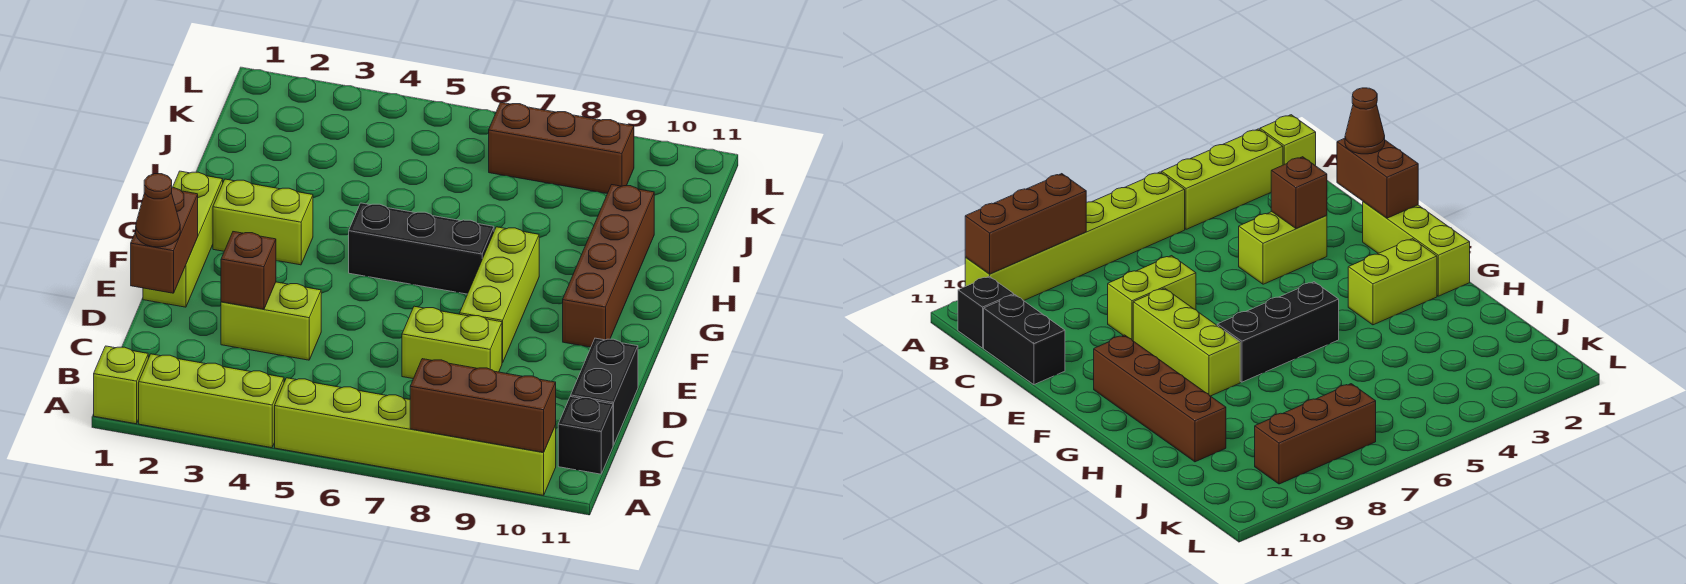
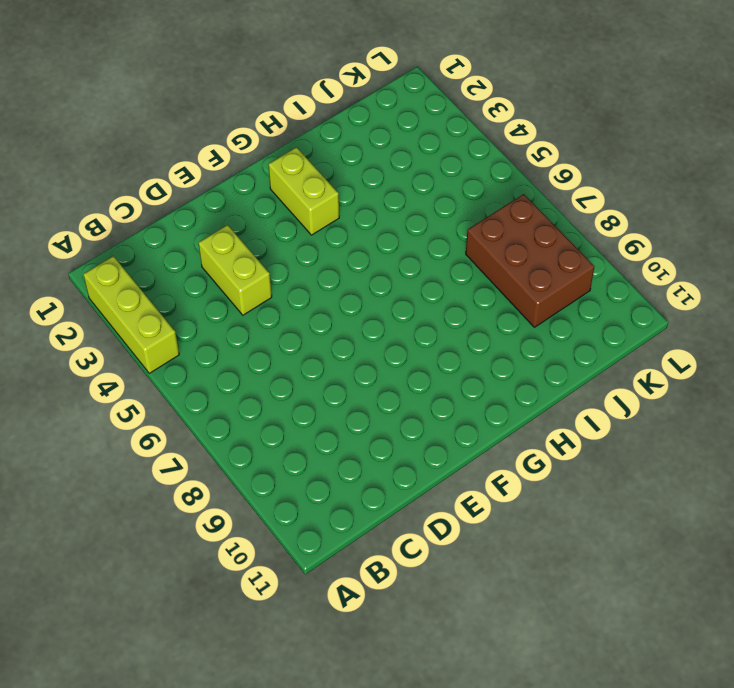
brown 2x3 brick [466,194,594,327] -> brown 1x3 brick [489,102,634,194]
none -> lime 1x1 brick [94,346,148,424]
none -> lime 1x6 brick [275,378,556,495]
none -> black 1x1 brick [558,396,613,474]

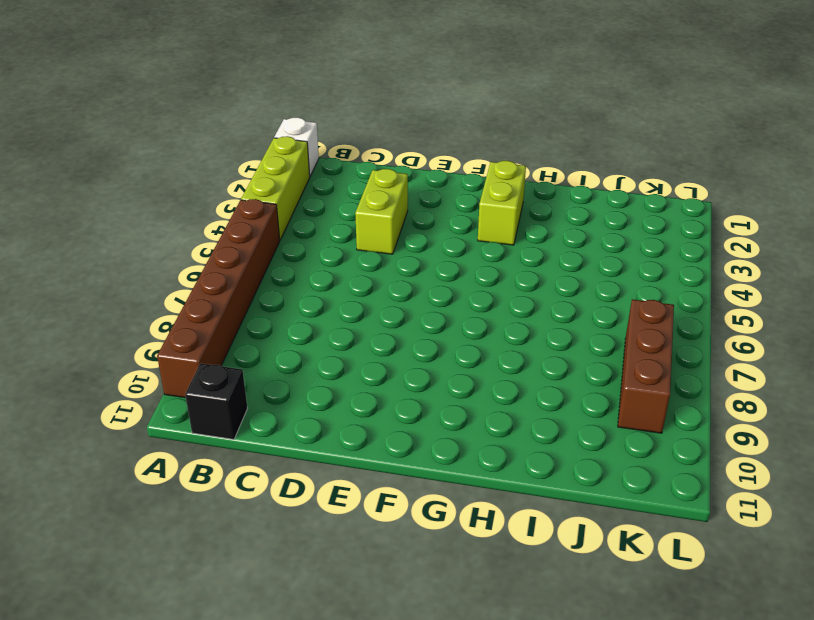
white 1x1 brick [274,117,319,176] -> lime 1x1 brick [94,346,148,424]
brown 1x6 brick [157,199,280,398] -> lime 1x6 brick [275,378,556,495]
none -> black 1x2 brick [571,338,638,445]
none -> lime 1x2 brick [402,306,502,379]
none -> lime 1x3 brick [143,171,223,307]

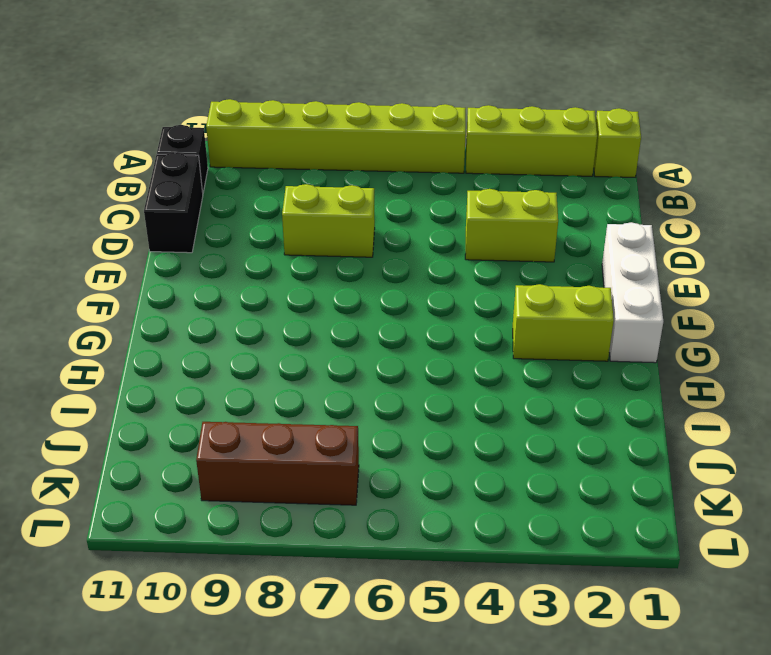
white 1x3 brick [602,222,663,363] -> lime 1x3 brick [143,171,223,307]
none -> lime 1x3 brick [460,227,539,363]
none -> brown 1x4 brick [563,185,654,347]
none -> black 1x3 brick [349,203,494,294]

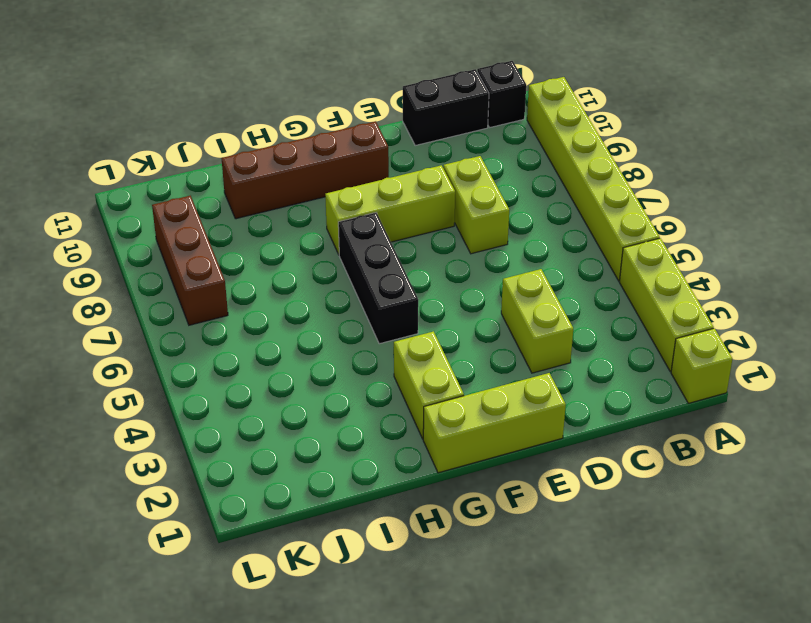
none -> brown 1x3 brick [410,359,556,452]
none -> brown 1x2 brick [131,188,198,293]
none -> brown 1x1 brick [221,232,276,309]

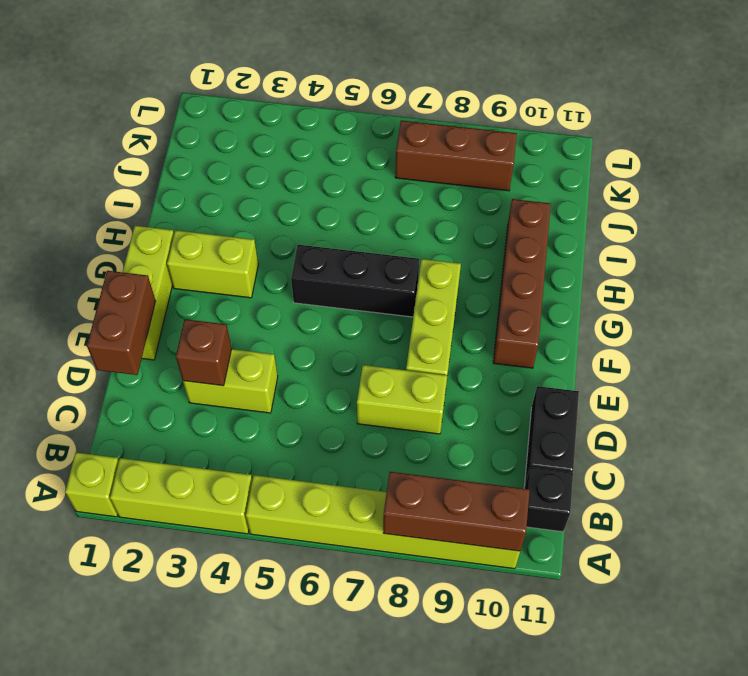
none -> brown 1x1 cone [136,174,180,247]

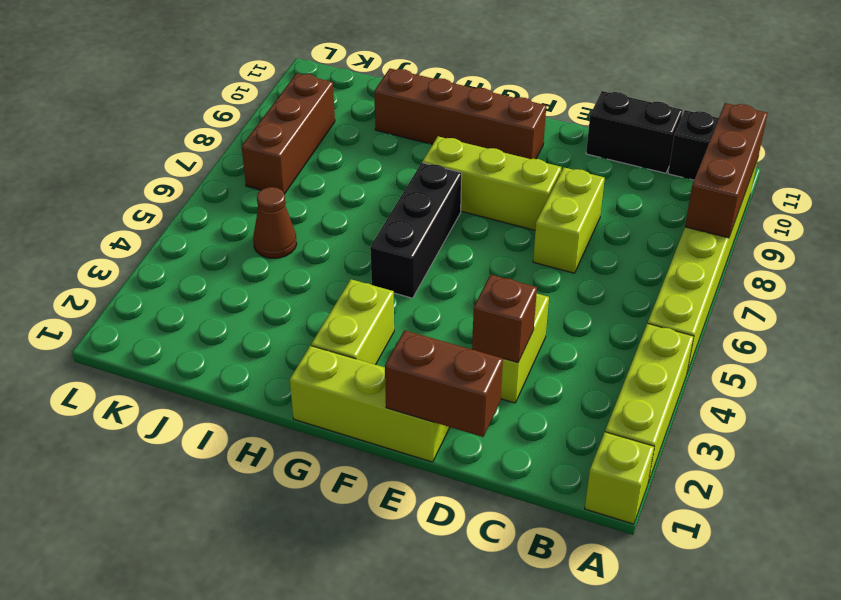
brown 1x1 cone [253,187,297,258] -> brown 1x1 cone moved to [136,174,180,247]

